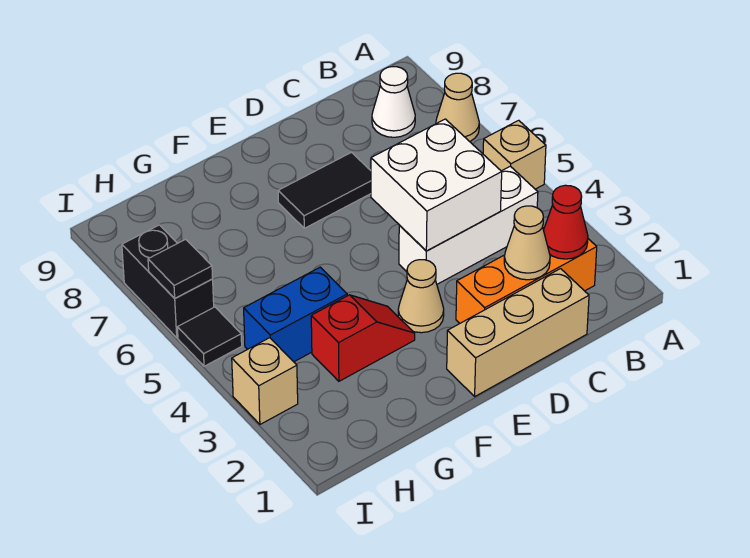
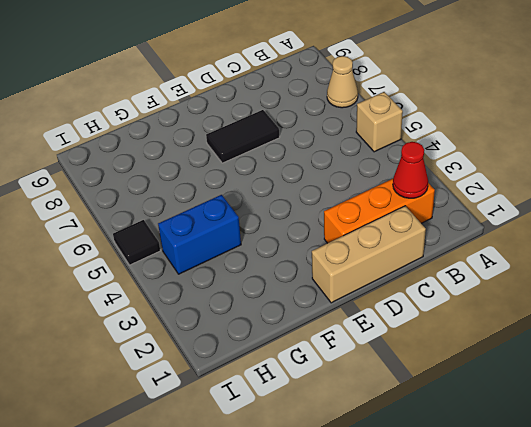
none -> white 1x3 brick [399,166,538,284]
none -> white 1x1 cone [372,67,415,137]
none -> tan 1x1 cone [398,260,444,333]

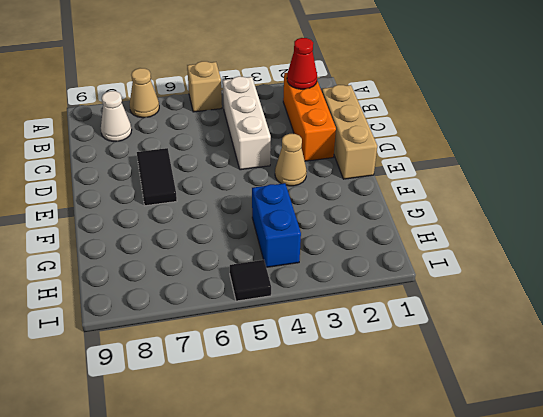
none -> red 1x2 slope [311,295,415,381]
none -> tan 1x1 brick [232,338,298,424]
none -> black 1x2 brick [122,225,214,338]

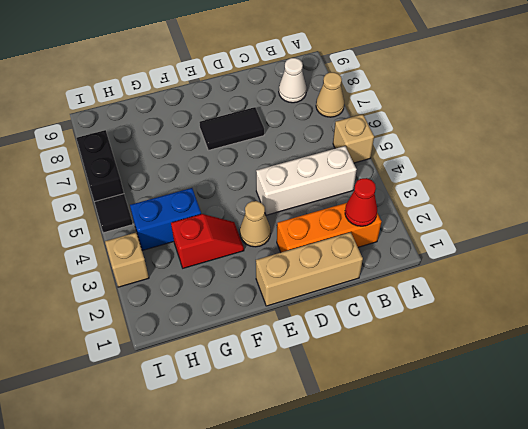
none -> tan 1x1 cone [504,206,550,280]
none -> white 2x2 brick [371,119,502,251]
none -> black 1x1 tile [148,239,213,298]

